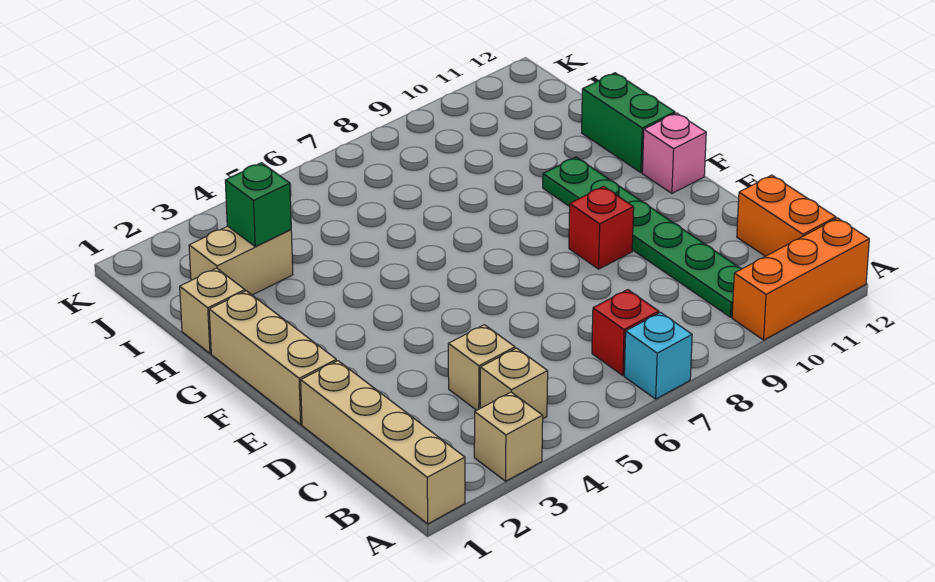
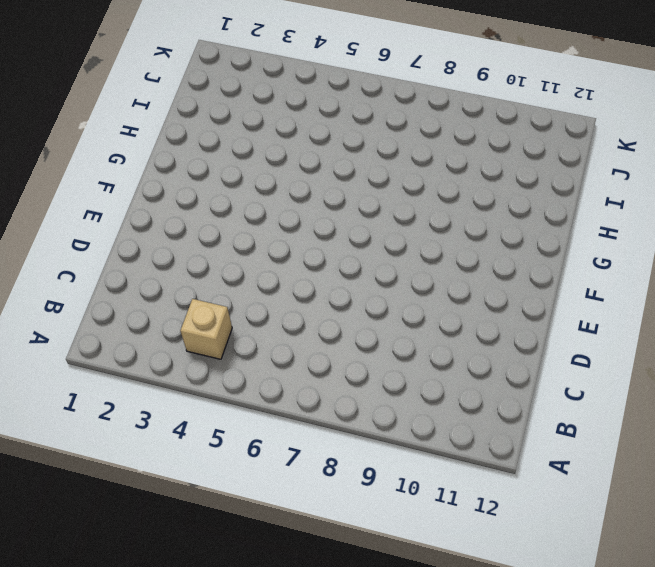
none -> tan 1x4 brick [301,361,465,524]
none -> tan 1x1 brick [474,392,543,481]
none -> cyan 1x1 brick [624,313,692,399]

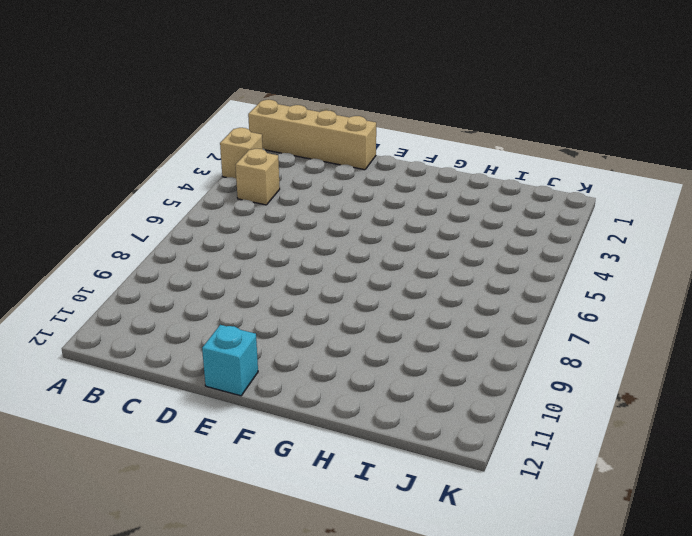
cyan 1x1 brick [202,325,258,396] -> cyan 1x1 brick moved to [624,313,692,399]
none -> orange 1x3 brick [732,218,869,340]
none -> red 1x1 brick [592,290,659,375]
none -> green 1x6 plate [543,157,742,317]

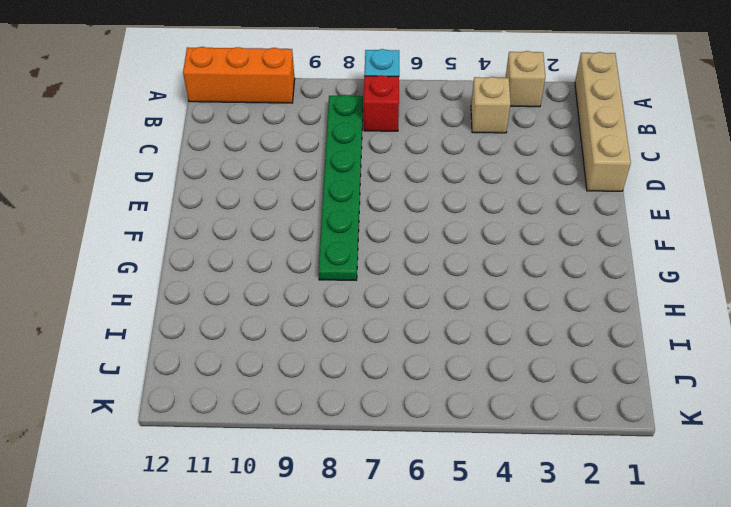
green 1x6 plate [319,95,363,280] -> green 1x6 plate moved to [543,157,742,317]
none -> orange 1x2 brick [737,175,836,256]
none -> tan 1x1 brick [448,325,515,410]
none -> tan 1x3 brick [209,291,336,424]

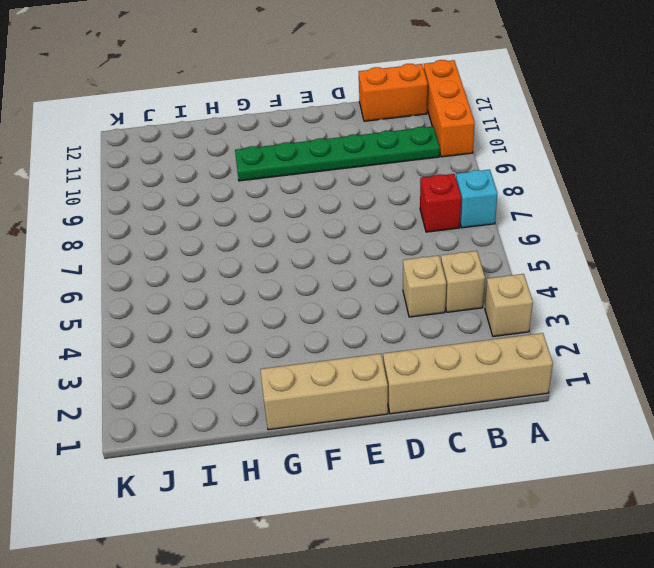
none -> red 1x1 brick [569,186,634,269]
none -> pink 1x1 brick [642,113,706,193]
none -> green 1x2 brick [582,73,675,173]

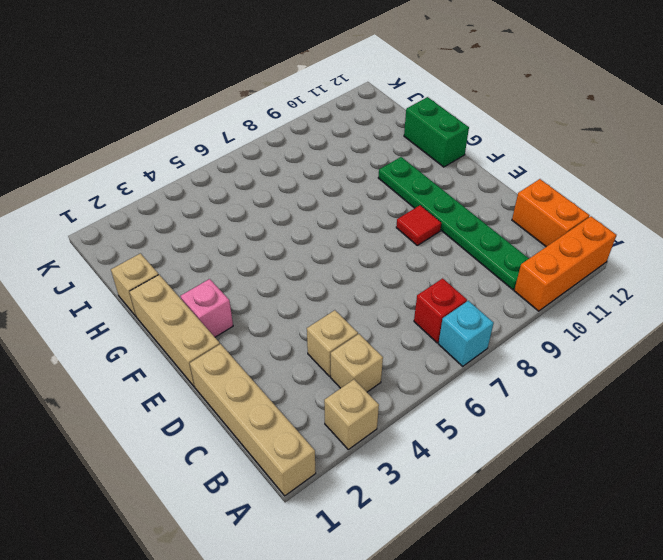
red 1x1 tile [396,205,441,245] -> red 1x1 brick [569,186,634,269]
pink 1x1 brick [180,279,233,337] -> pink 1x1 brick moved to [642,113,706,193]
none -> tan 1x2 brick [189,226,293,295]
none -> green 1x1 brick [225,163,291,247]

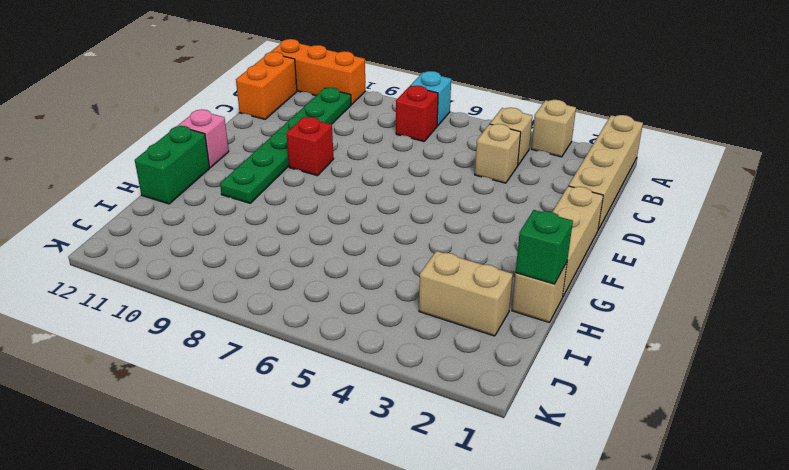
green 1x1 brick [516,210,573,284] -> green 1x1 brick moved to [225,163,291,247]

